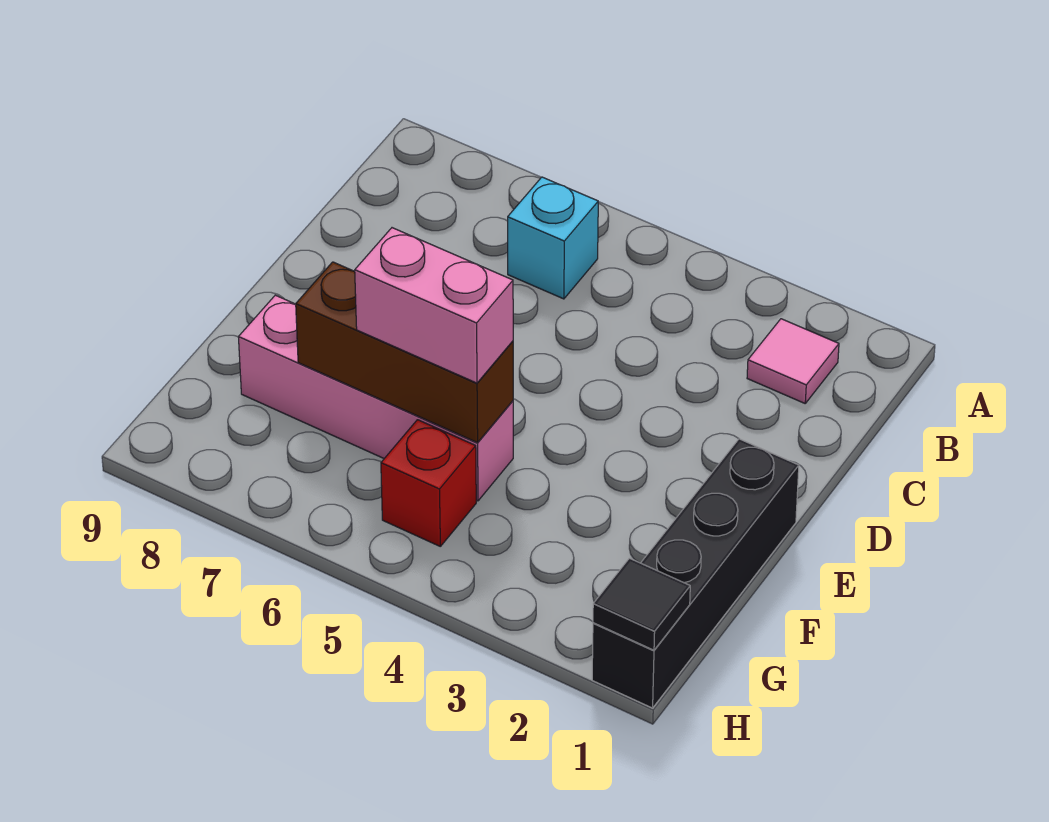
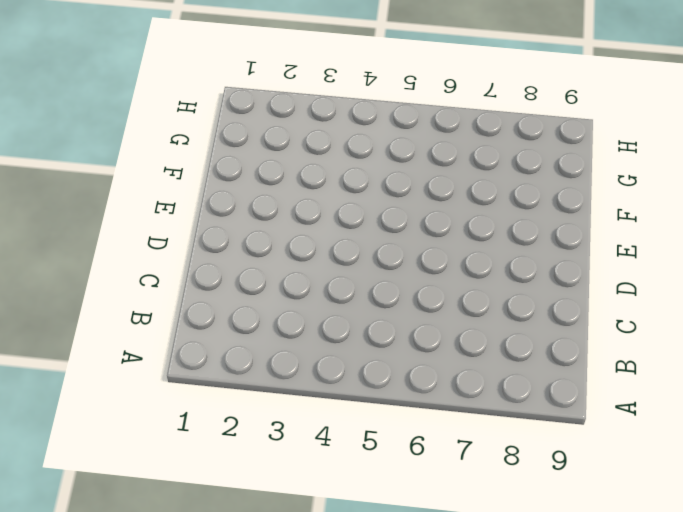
none -> pink 1x1 tile [747,319,839,403]
none -> cyan 1x1 brick [508,177,598,299]

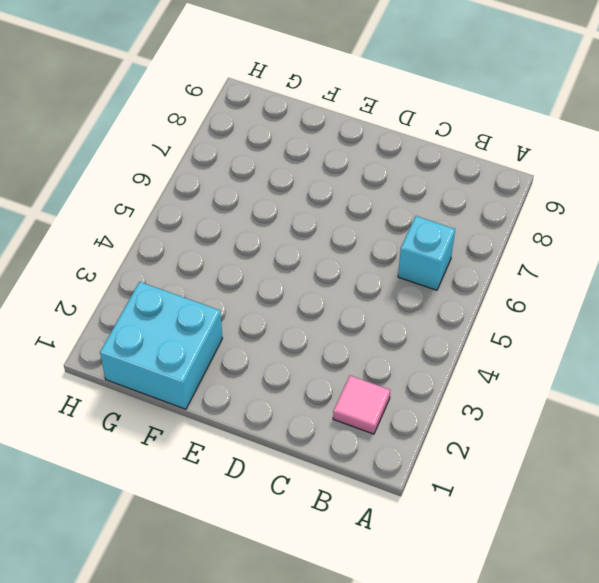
cyan 2x2 brick [100,282,223,409] -> black 1x4 brick [592,439,799,708]
none -> pink 1x4 brick [238,295,513,501]
none -> red 1x1 brick [381,420,476,546]

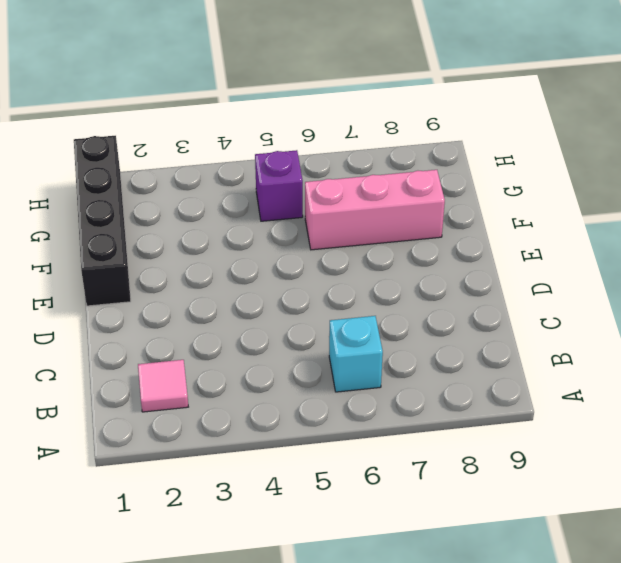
pink 1x3 brick [305,170,445,250] -> pink 1x4 brick [238,295,513,501]
purple 1x1 brick [255,150,303,221] -> red 1x1 brick [381,420,476,546]
none -> brown 1x3 brick [296,262,513,443]
none -> black 1x1 tile [593,558,690,650]

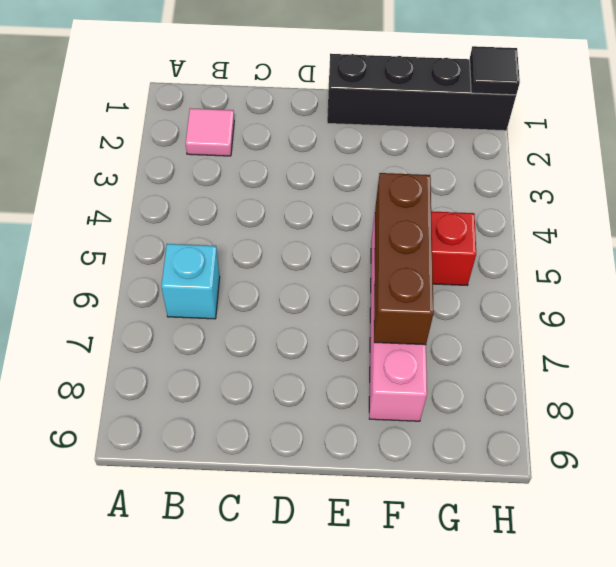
none -> pink 1x2 brick [354,228,513,383]

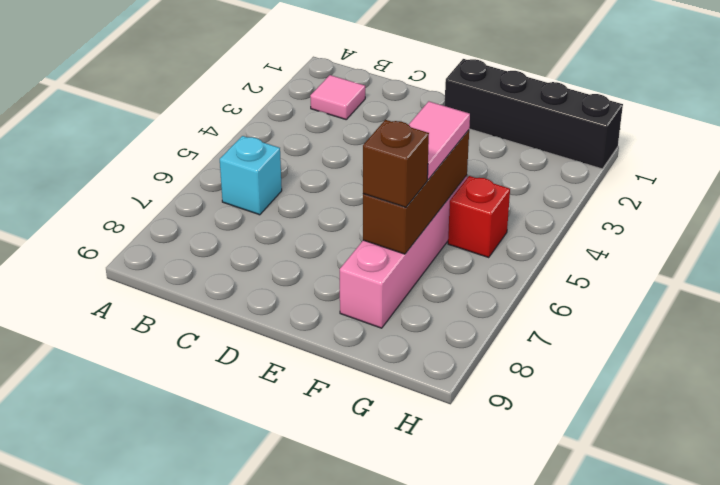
pink 1x2 tile [409,101,470,180] -> pink 1x2 brick [354,228,513,383]
brown 1x1 brick [363,120,429,207] -> none
none -> black 1x1 tile [593,558,690,650]

